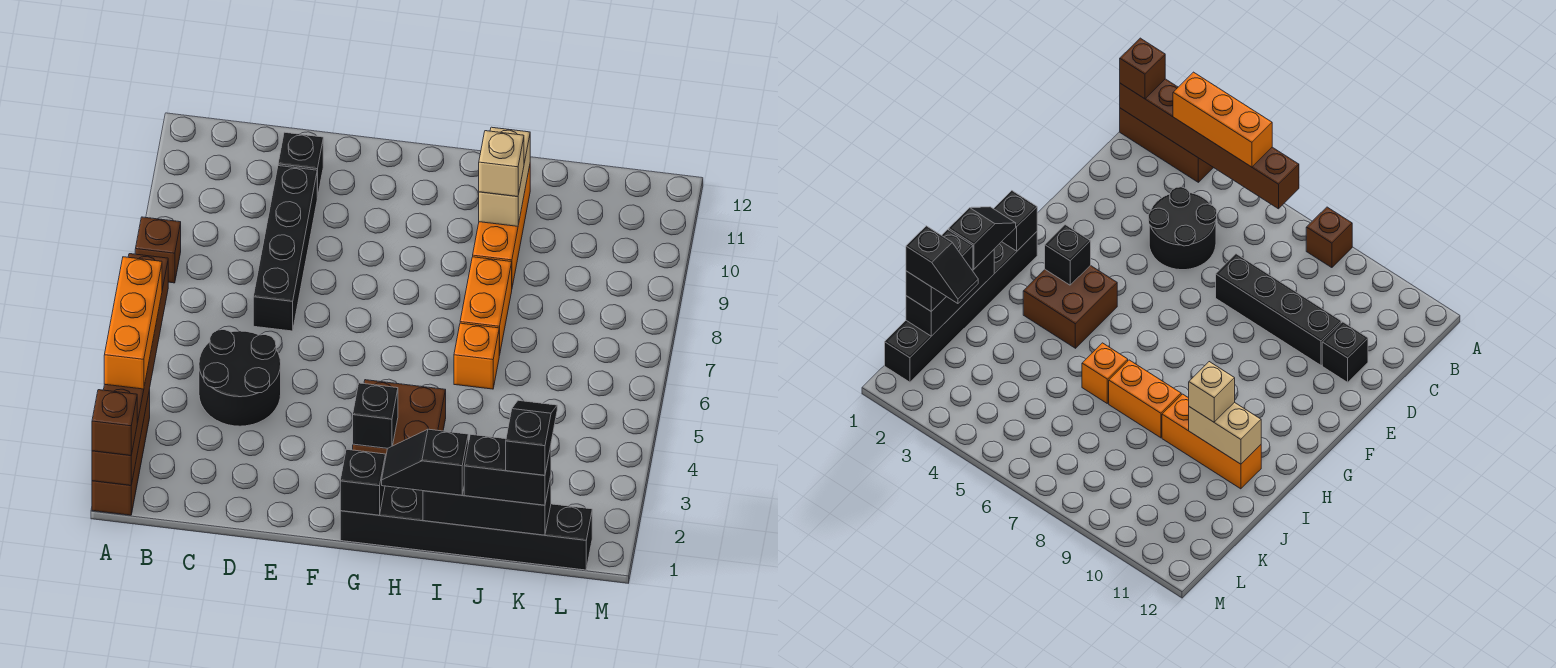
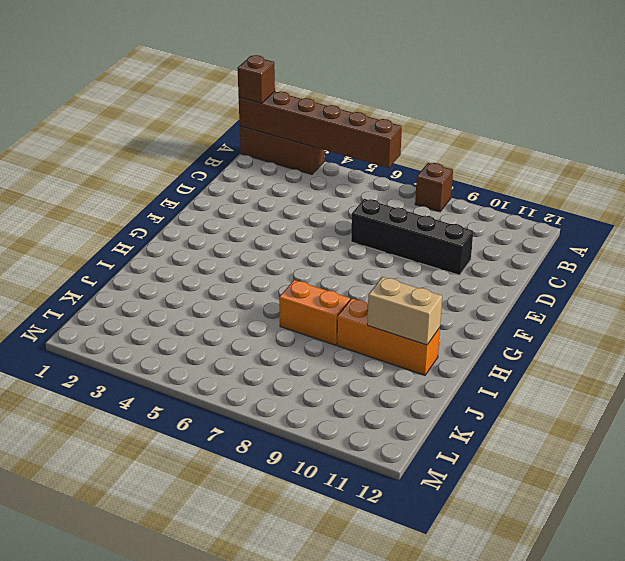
none -> black 2x2 round brick [199,330,281,426]
none -> black 1x1 brick [278,132,323,198]
none -> black 1x6 brick [340,486,592,570]

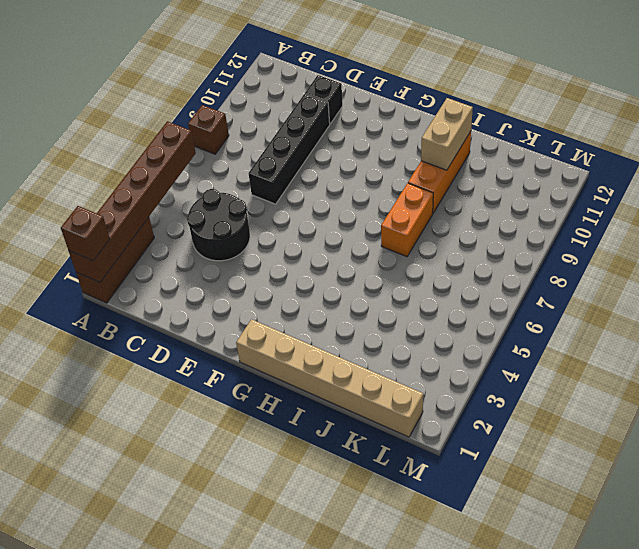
tan 1x6 brick [236,319,423,437] -> black 1x6 brick [340,486,592,570]
none -> brown 2x2 brick [353,380,446,454]
none -> orange 1x1 brick [454,323,499,389]
none -> black 1x1 brick [340,449,386,515]

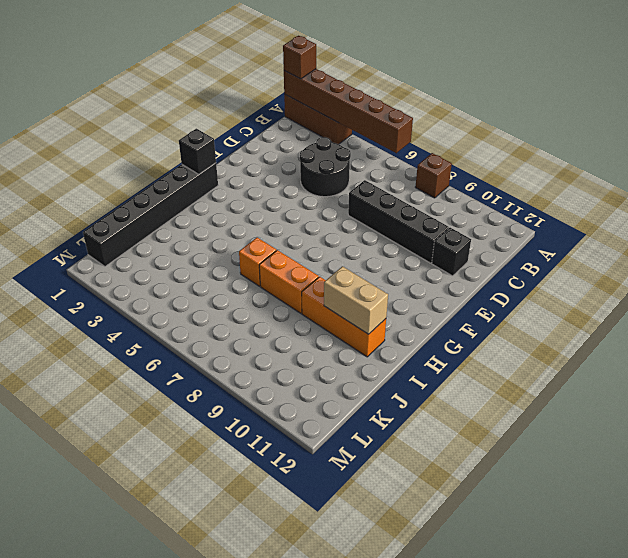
none -> brown 2x2 brick [353,380,446,454]
none -> black 1x1 brick [353,383,398,448]
none -> black 1x3 brick [423,476,551,535]

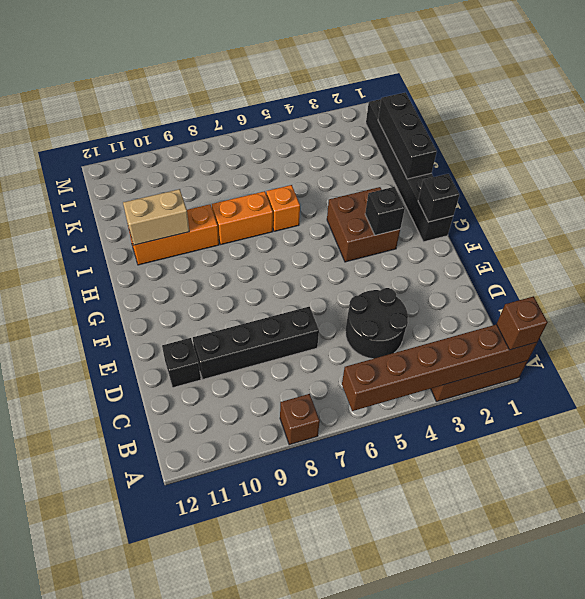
none -> orange 1x3 brick [104,257,162,389]
none -> black 1x2 slope [382,429,468,495]
none -> tan 1x1 brick [479,131,524,197]

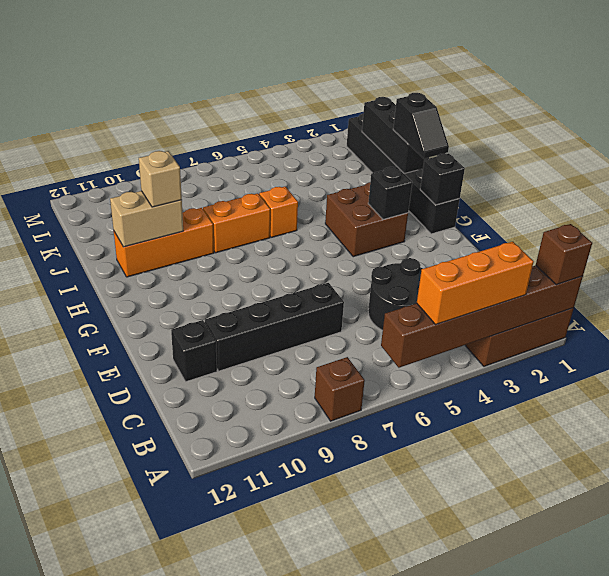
none -> black 1x2 brick [464,434,551,505]
none -> black 1x2 slope [506,400,557,475]

